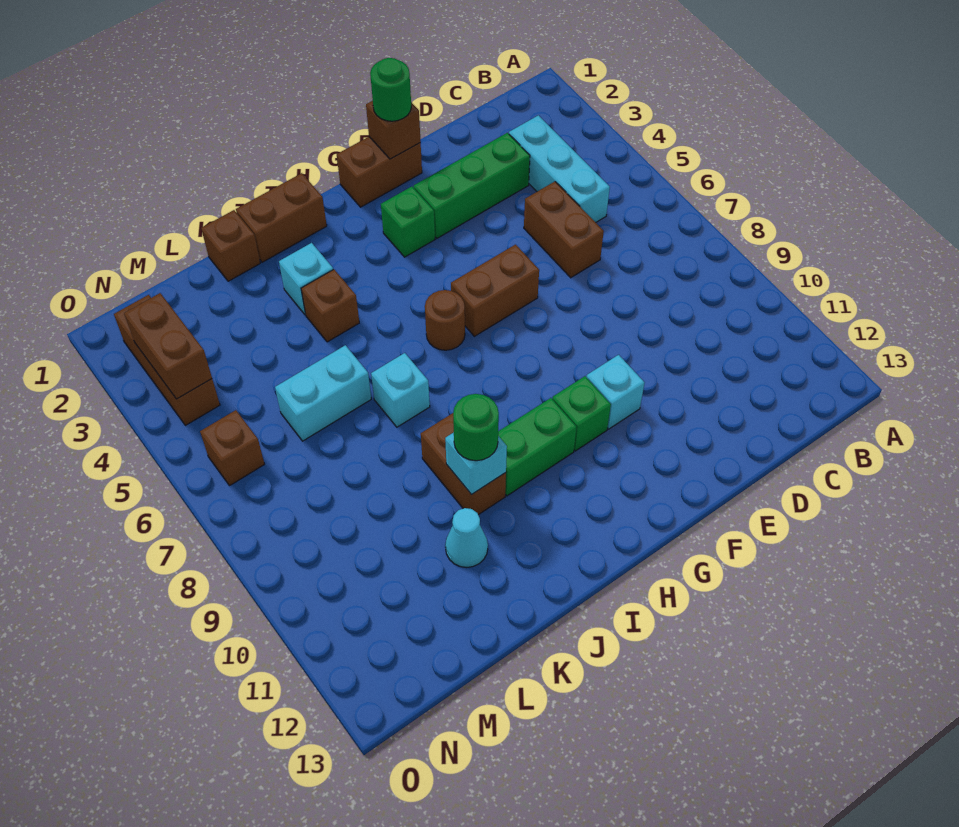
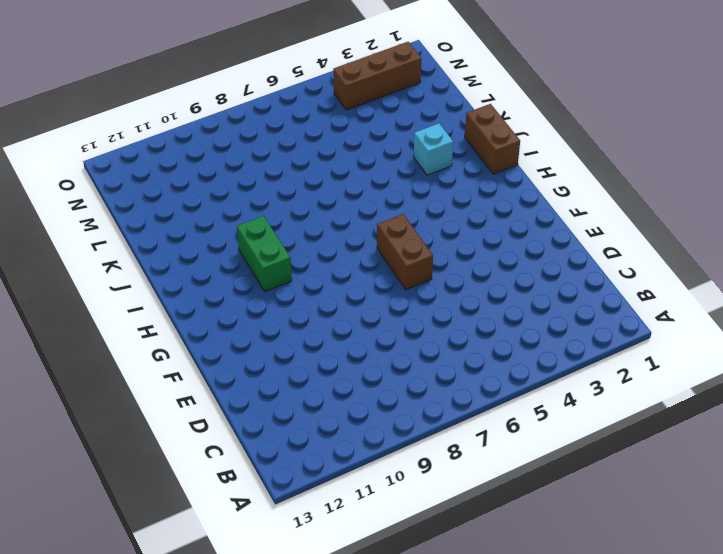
none -> cyan 1x3 brick [509,115,610,222]
none -> green 1x3 brick [414,133,530,238]
none -> brown 1x2 brick [524,182,604,278]

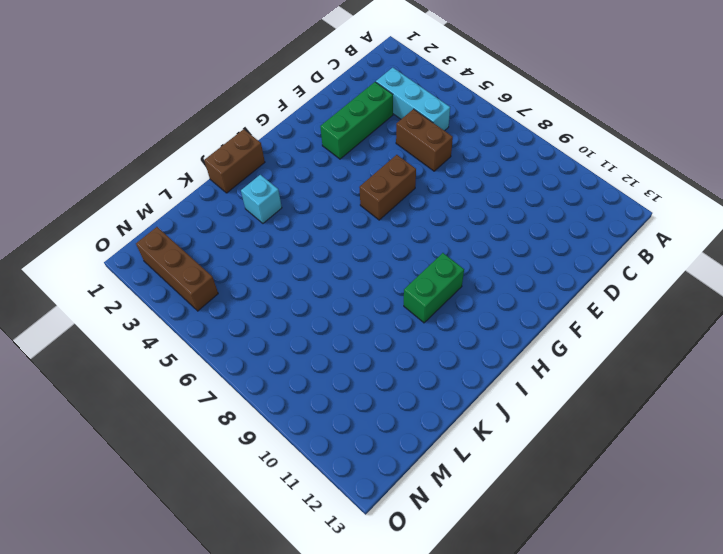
none -> brown 1x2 brick [337,137,422,207]
none -> cyan 1x1 brick [586,355,644,429]
none -> green 1x1 brick [381,187,435,257]

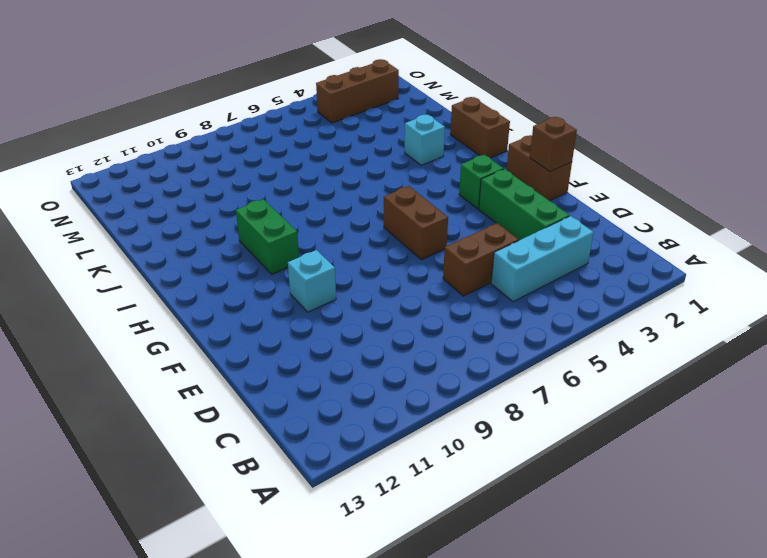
none -> green 1x1 brick [552,376,611,451]
none -> brown 1x1 round brick [425,290,465,350]
none -> brown 1x1 brick [301,269,359,342]

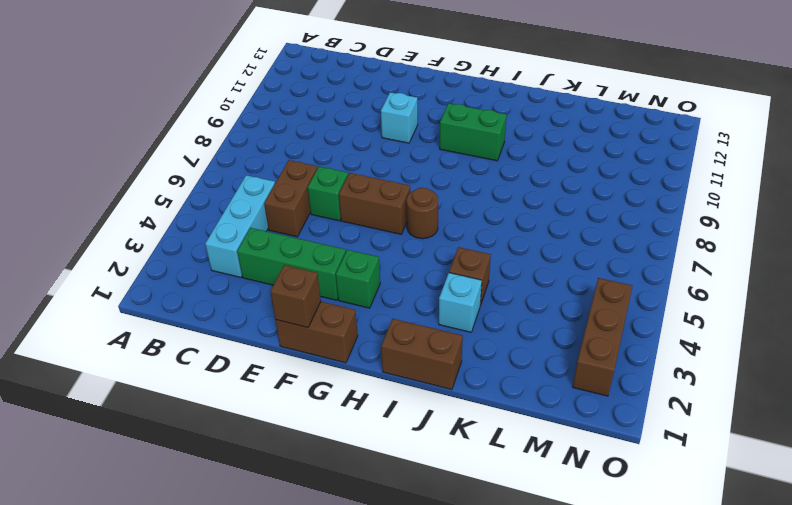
green 1x1 brick [308,167,348,221] -> green 1x1 brick moved to [552,376,611,451]
none -> cyan 1x1 brick [371,353,430,427]
none -> brown 1x2 brick [421,413,506,515]
none -> brown 1x1 brick [201,210,260,281]

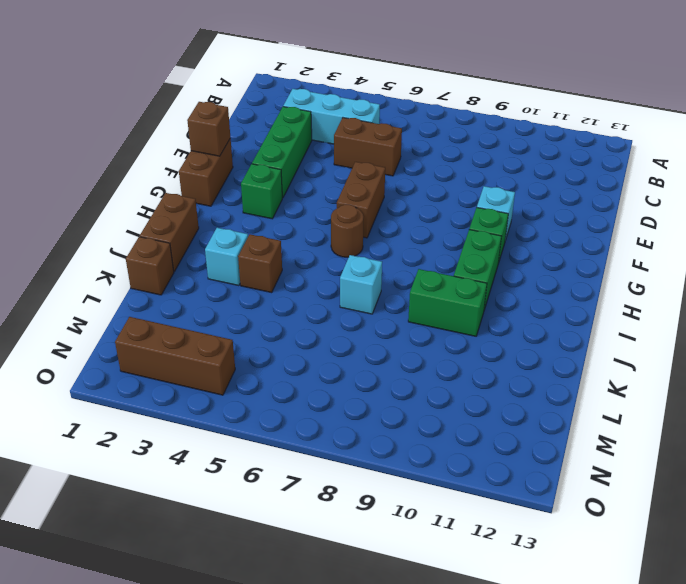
green 1x2 brick [408,269,487,336] -> brown 1x2 brick [421,413,506,515]
none -> cyan 1x2 brick [275,345,371,441]
none -> cyan 1x1 cone [445,508,488,568]
none -> brown 1x1 brick [200,410,264,486]

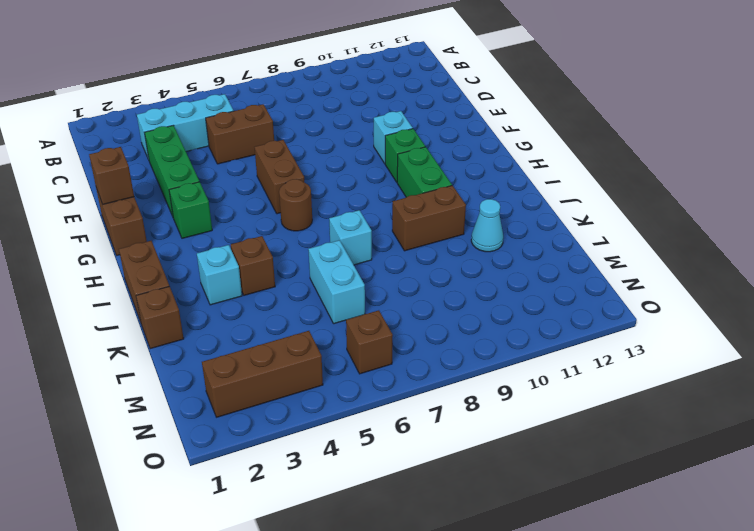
none -> cyan 1x1 brick [445,432,507,495]
none -> brown 1x2 brick [124,293,212,399]
none -> green 1x1 round brick [370,58,411,121]

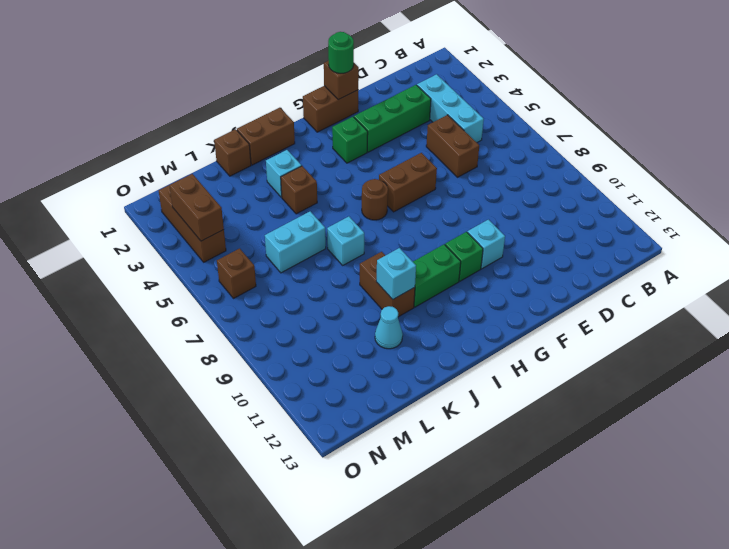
none -> green 1x1 round brick [453,394,499,461]

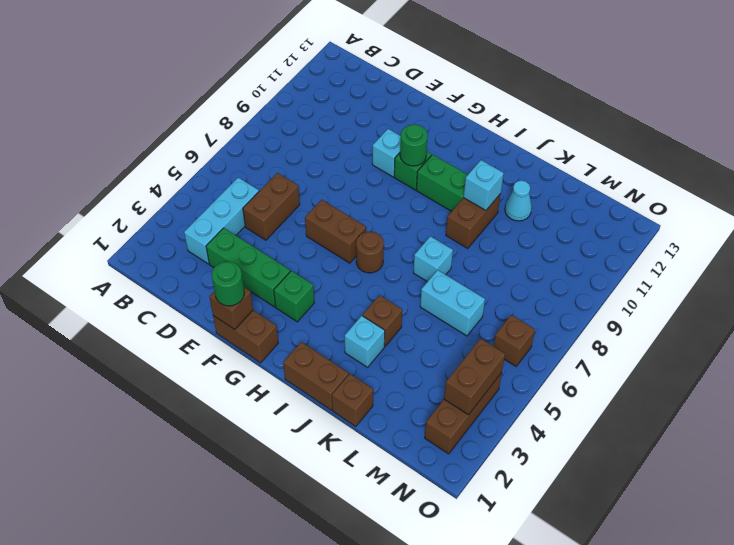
green 1x1 round brick [400,125,428,166] -> green 1x1 round brick moved to [453,394,499,461]

